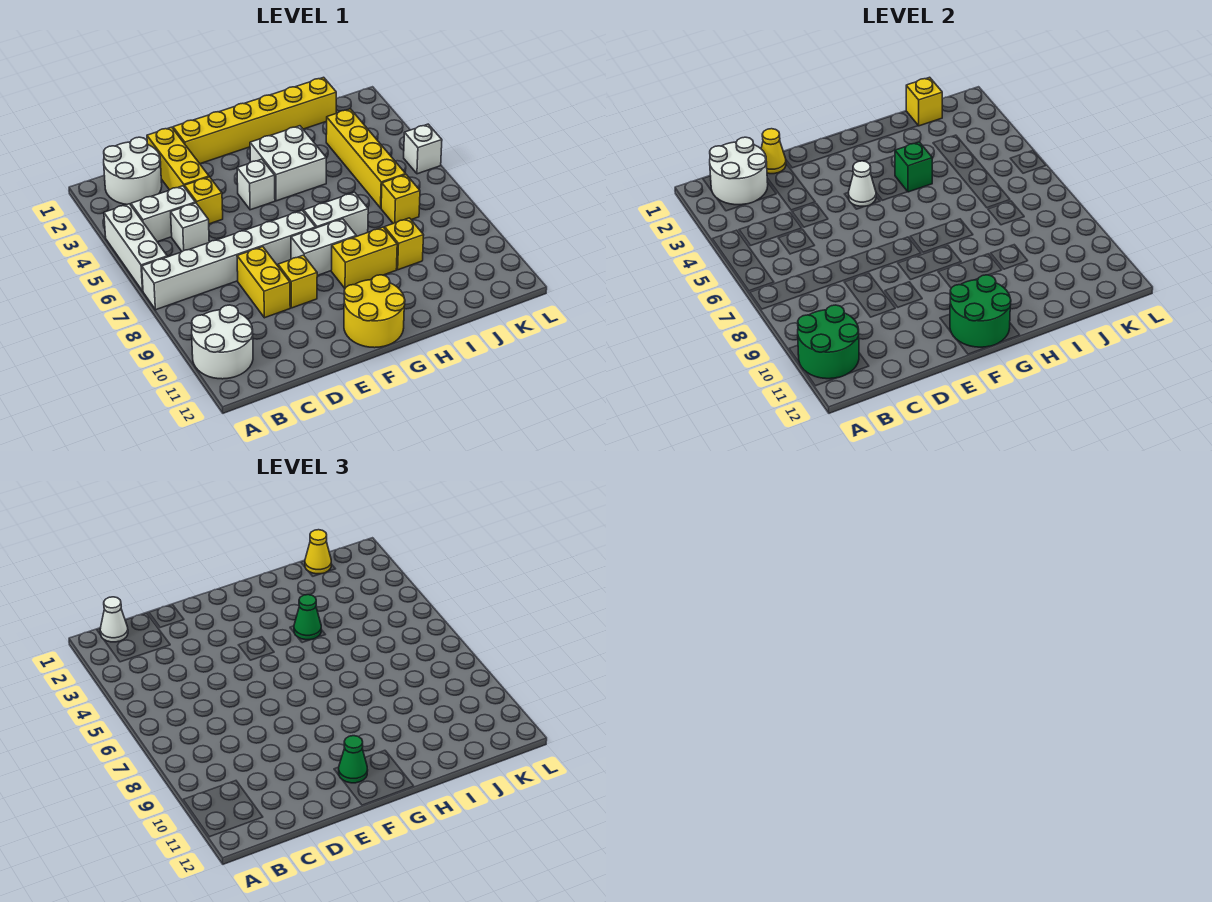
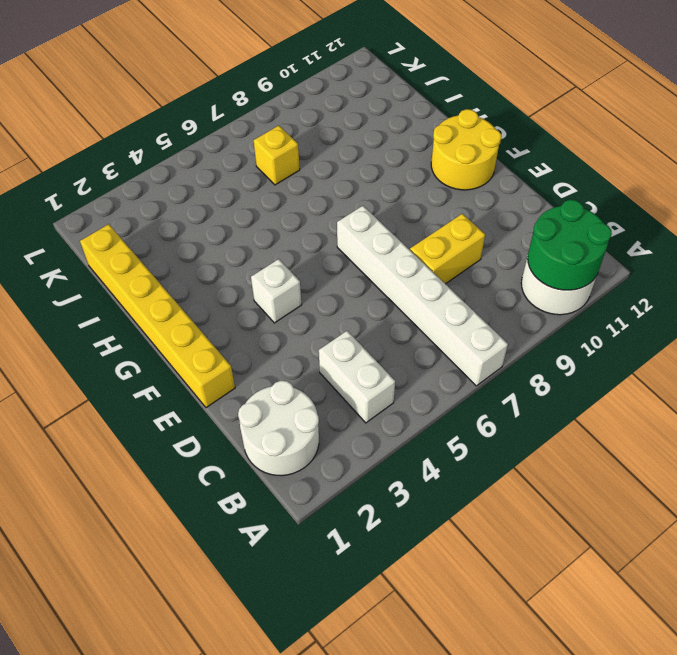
none -> white 1x3 brick [104,204,167,291]
none -> white 1x1 brick [171,203,209,251]
none -> yellow 1x3 brick [147,127,209,190]
none -> yellow 1x1 brick [185,177,223,224]

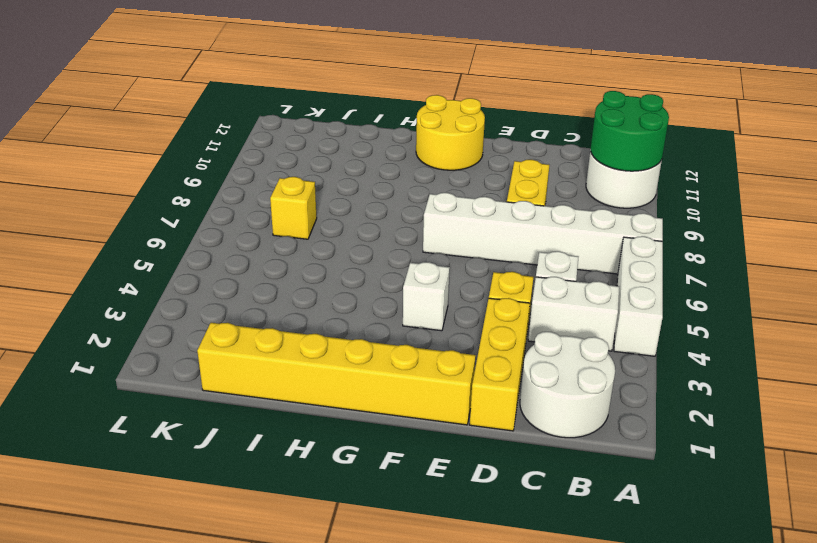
none -> yellow 1x1 brick [278,255,317,308]
none -> white 1x2 brick [291,219,356,276]
none -> white 2x2 brick [250,126,326,201]
none -> white 1x2 brick [304,192,368,236]

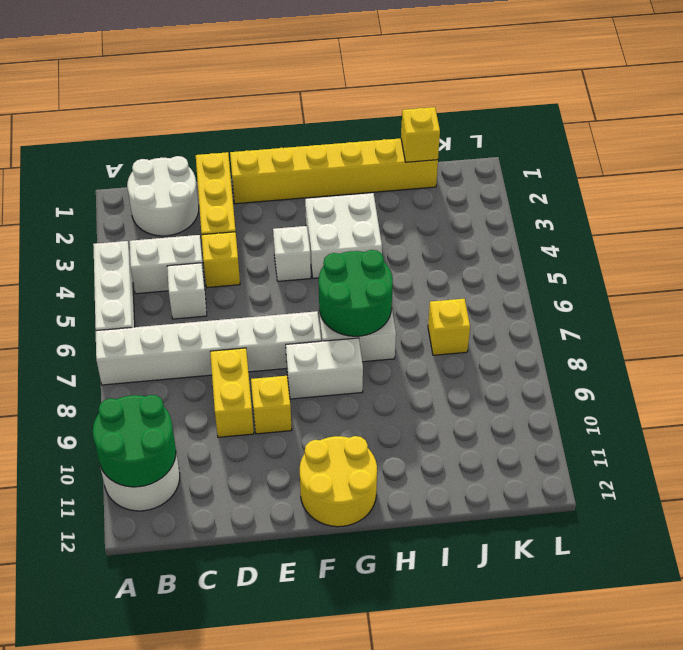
green 2x2 round brick [319,250,393,336] -> green 2x2 round brick moved to [950,275,1011,347]
none -> yellow 1x2 brick [331,227,397,288]
none -> yellow 1x1 brick [385,218,424,270]
none -> yellow 1x4 brick [326,109,406,208]
none -> white 1x1 brick [404,124,442,174]

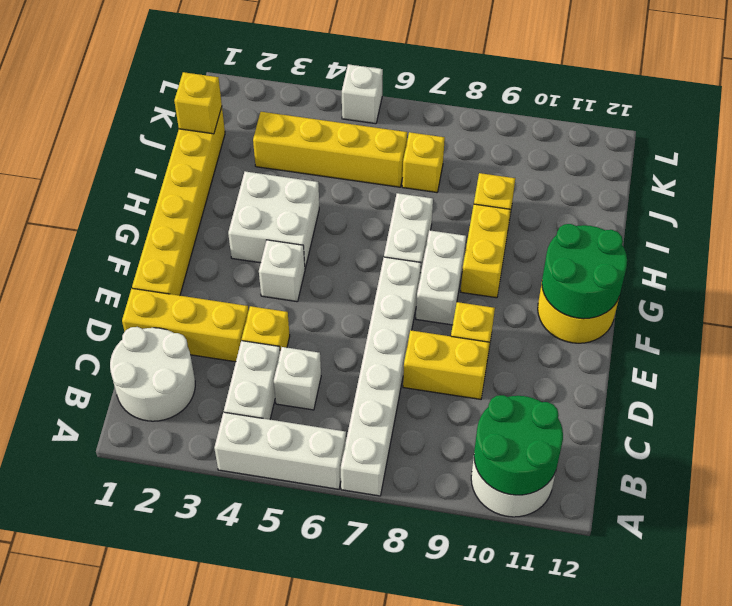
none -> white 2x2 round brick [710,137,768,205]
none -> yellow 1x1 cone [761,129,786,174]
none -> white 1x1 cone [849,161,876,206]
none -> green 1x1 brick [895,142,932,192]

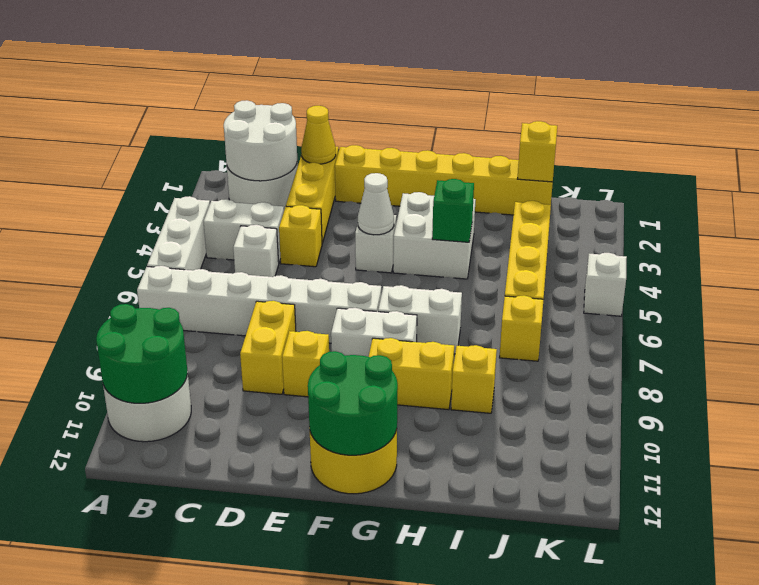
none -> white 1x1 cone [100,597,128,642]
none -> green 1x1 cone [339,736,368,783]
none -> green 1x1 cone [294,595,321,640]
none -> yellow 1x1 cone [305,530,331,574]

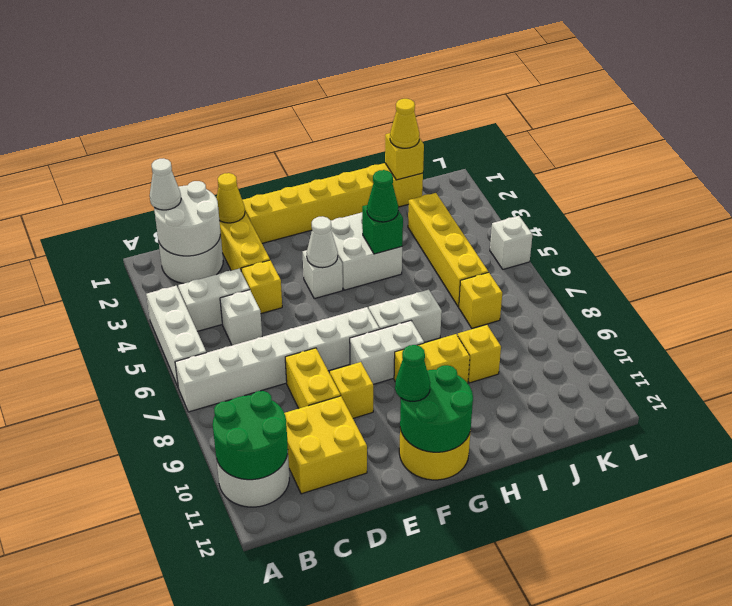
yellow 2x2 brick [284,396,367,494] -> none

